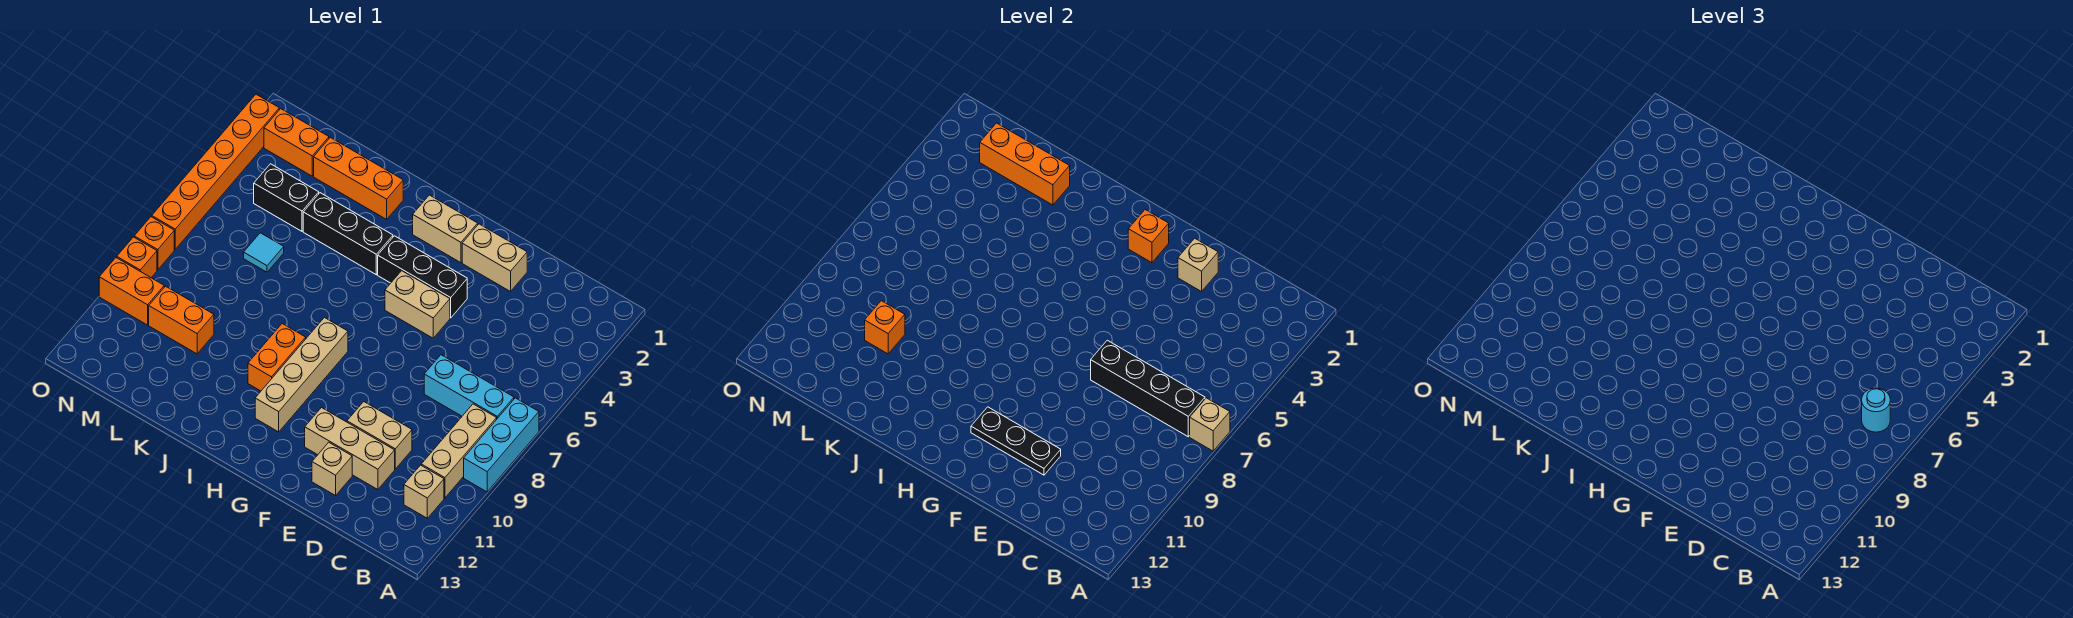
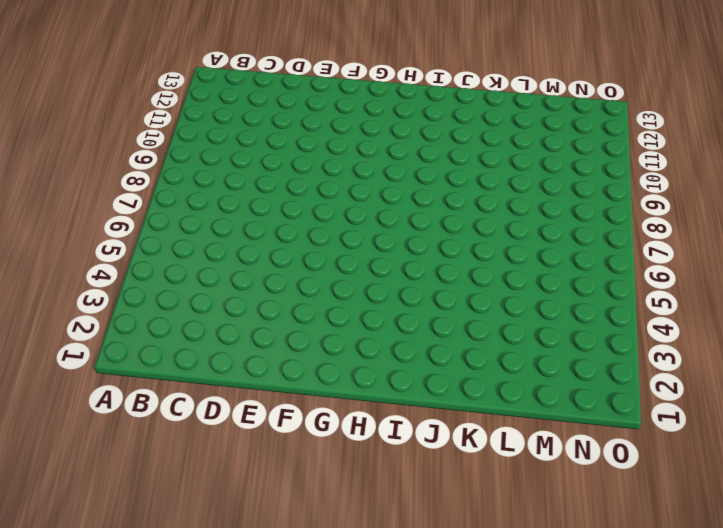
none -> cyan 1x3 brick [464,398,539,492]
none -> cyan 1x3 brick [424,355,514,418]
none -> tan 1x3 brick [421,404,497,498]
none -> tan 1x1 brick [404,465,444,518]

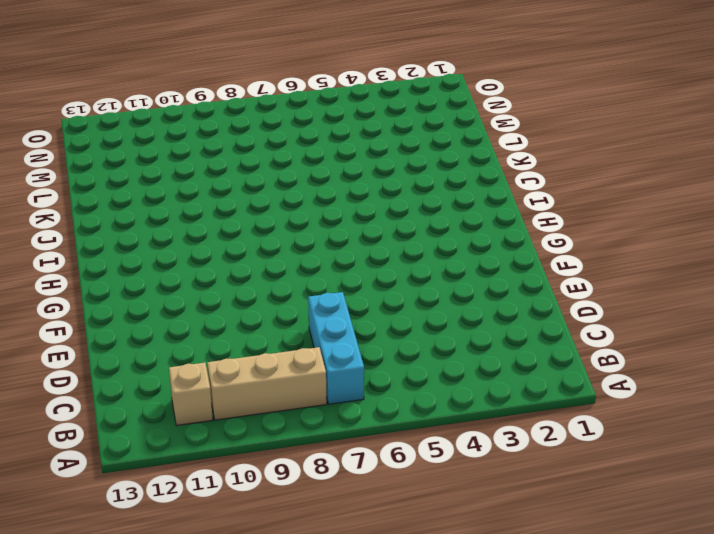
none -> cyan 1x3 brick [464,398,539,492]
none -> tan 1x2 brick [347,402,412,469]
none -> tan 1x3 brick [305,408,395,490]
none -> tan 1x2 brick [462,224,527,291]

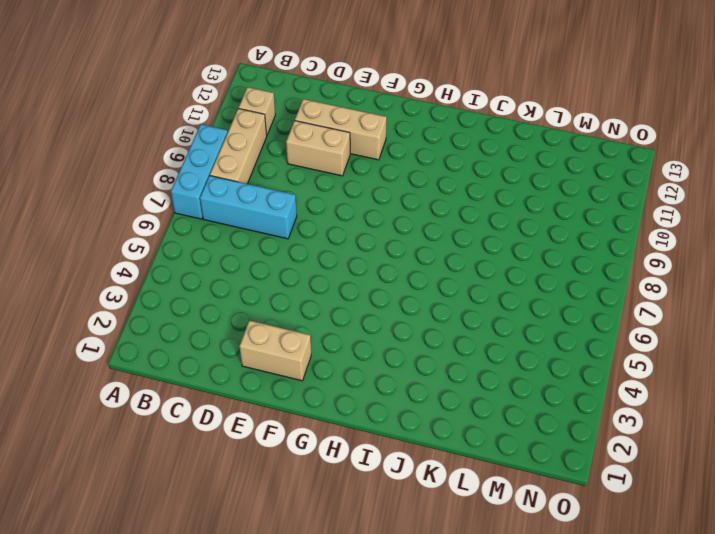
none -> tan 1x1 brick [312,442,352,495]
none -> black 1x3 brick [378,236,467,318]
none -> tan 1x2 brick [385,271,450,338]
none -> tan 1x2 brick [413,195,478,263]

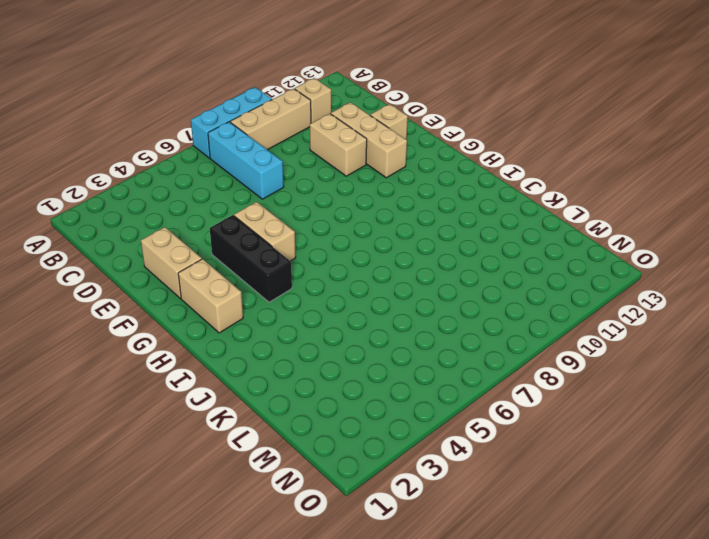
none -> tan 1x4 brick [255,318,348,432]
none -> black 1x3 brick [303,193,393,275]
none -> orange 1x2 brick [248,324,306,391]
none -> orange 1x3 brick [314,137,403,219]

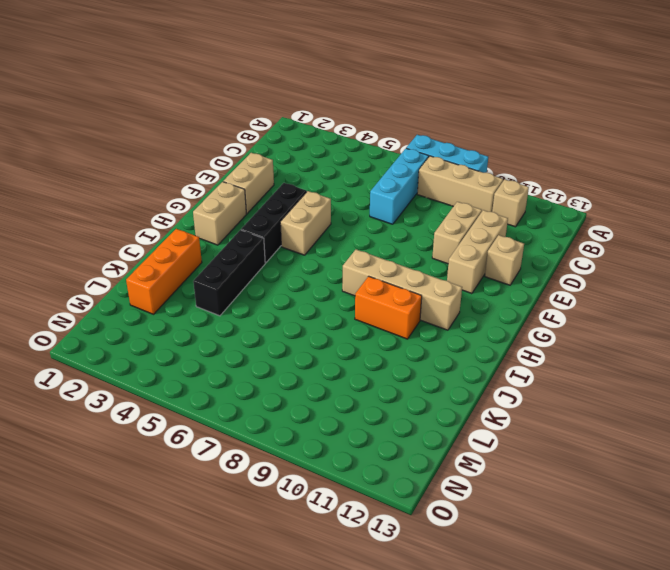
none -> black 1x2 brick [254,164,319,231]
none -> cyan 1x1 tile [244,233,284,272]
none -> orange 1x2 brick [149,286,214,354]
none -> orange 1x2 brick [264,109,329,176]

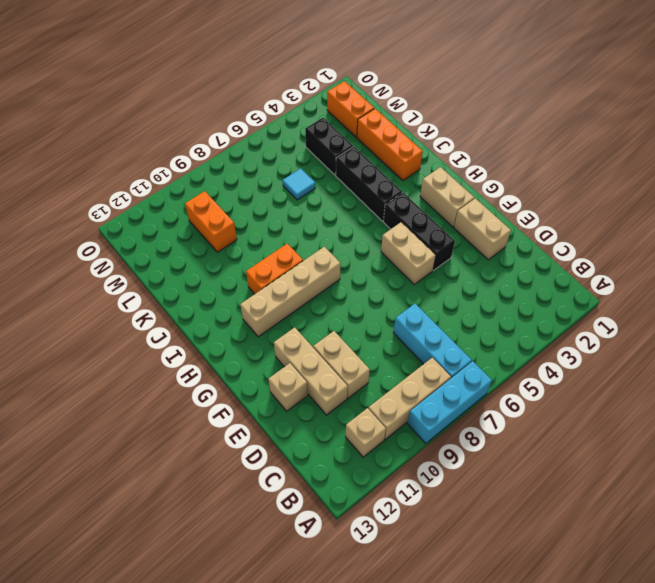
none -> orange 1x2 brick [99,258,164,325]
none -> orange 1x6 brick [152,94,279,249]
none -> orange 1x1 brick [134,217,174,270]
none -> orange 1x1 brick [117,237,157,277]

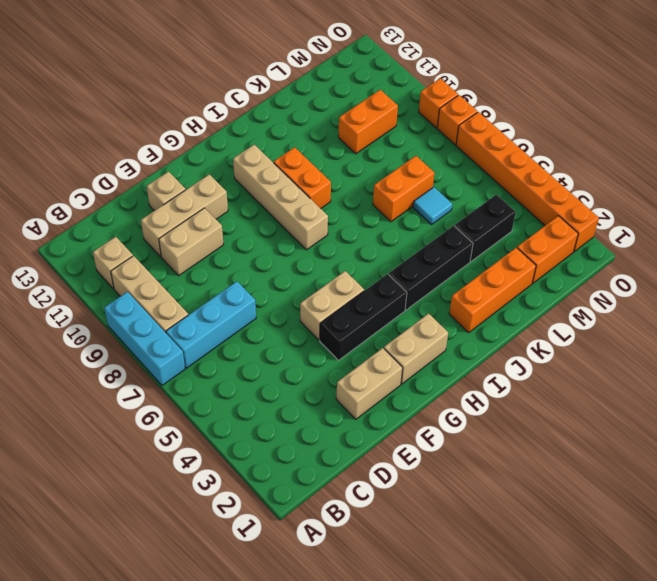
orange 1x2 brick [373,156,434,222] -> orange 1x2 brick moved to [99,258,164,325]
none -> tan 1x1 brick [1190,398,1230,451]
none -> black 1x4 brick [1091,340,1205,437]
none -> tan 1x1 brick [1178,238,1218,291]
none -> black 1x3 plate [971,407,1061,475]

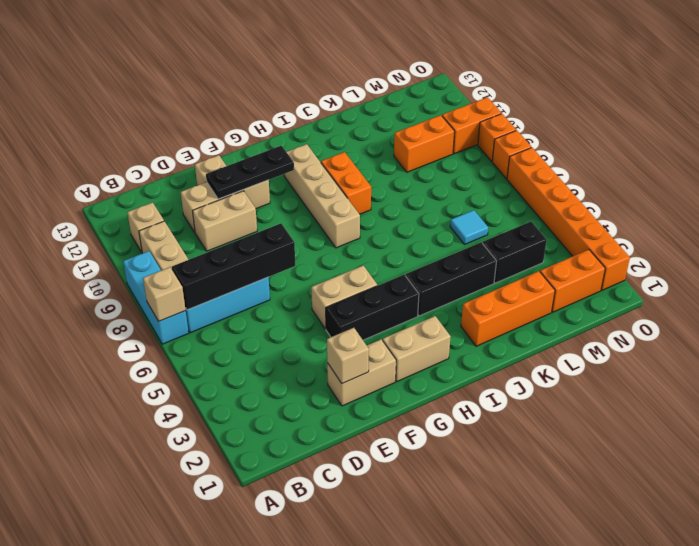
none -> orange 1x1 brick [1128,210,1169,263]
none -> orange 1x3 brick [980,123,1070,205]
none -> orange 1x1 brick [865,301,905,354]
none -> cyan 1x1 round brick [1862,388,1890,432]

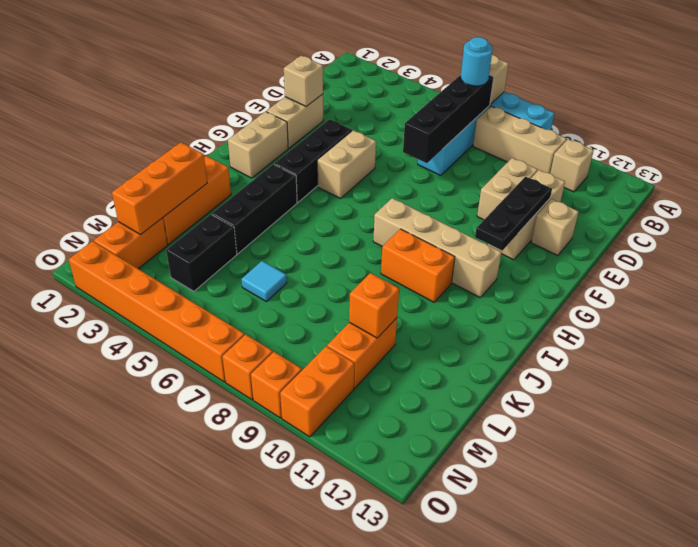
none -> orange 1x1 brick [1128,210,1169,263]

